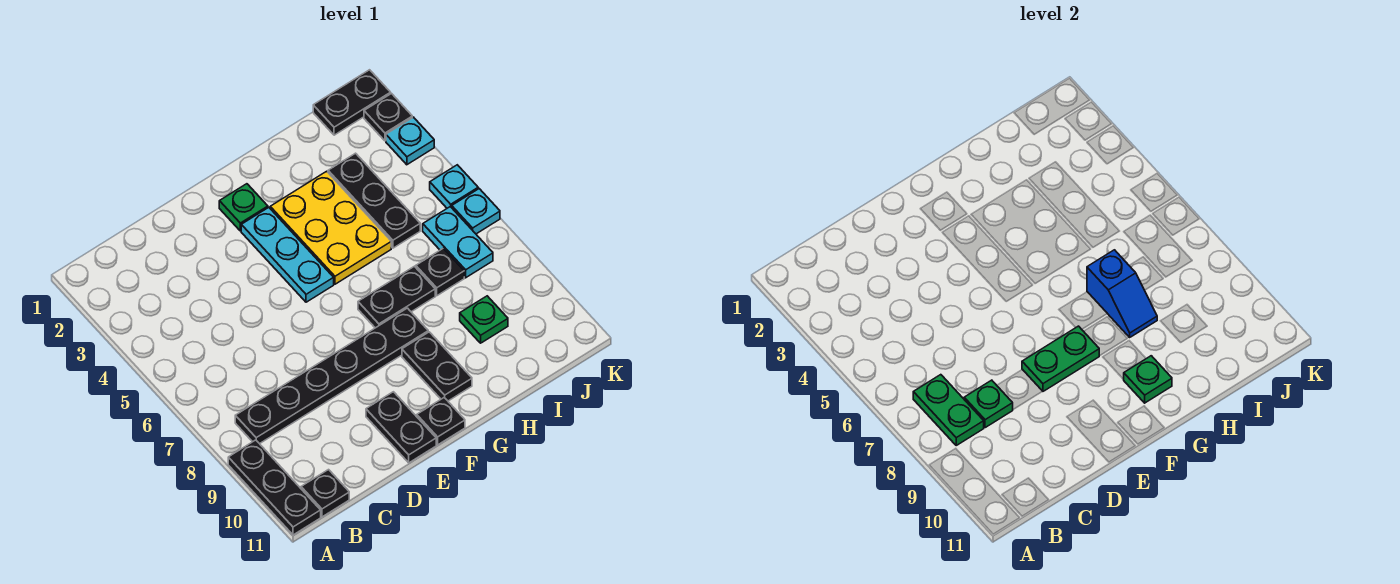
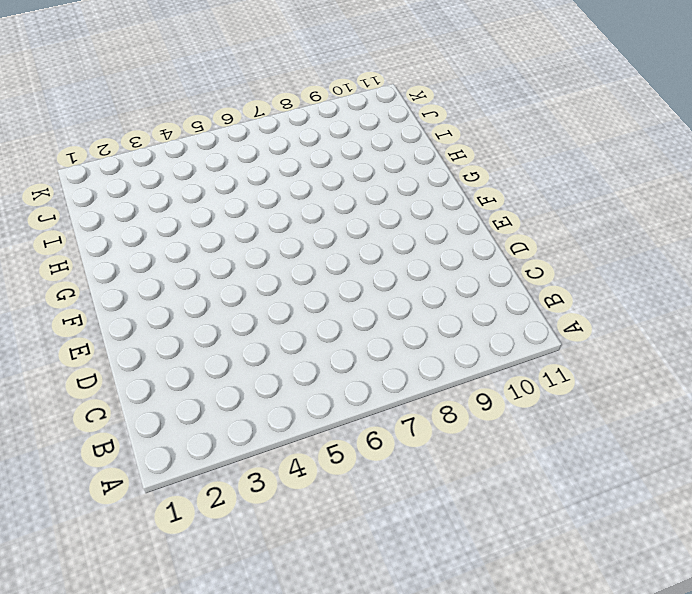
none -> black 1x3 plate [228,440,321,535]
none -> black 1x6 plate [235,308,428,444]
none -> black 1x1 plate [301,470,349,517]

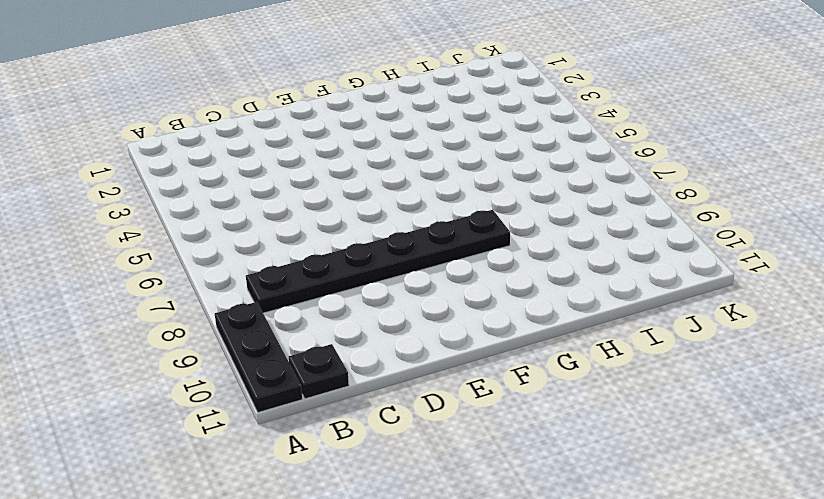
none -> black 1x2 plate [366,392,436,463]
none -> green 1x1 plate [219,184,268,231]
none -> cyan 1x3 plate [241,207,334,302]

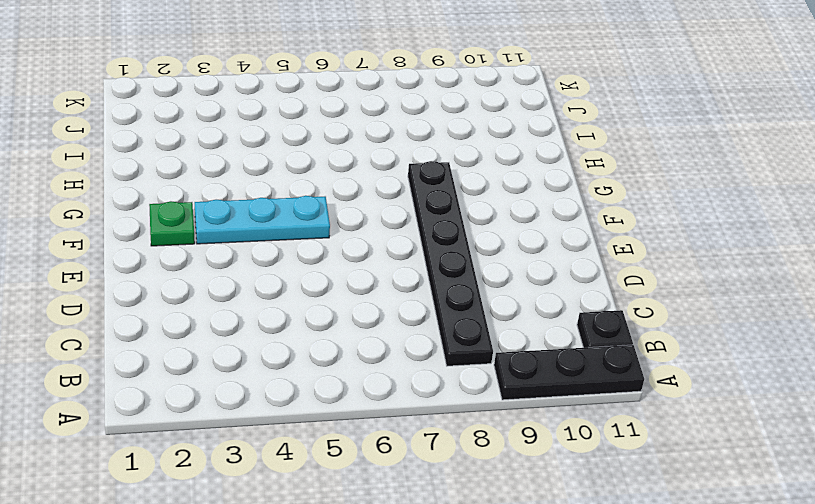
none -> black 1x2 plate [366,392,436,463]
none -> black 1x1 plate [417,398,465,445]
none -> yellow 2x3 plate [270,171,391,284]

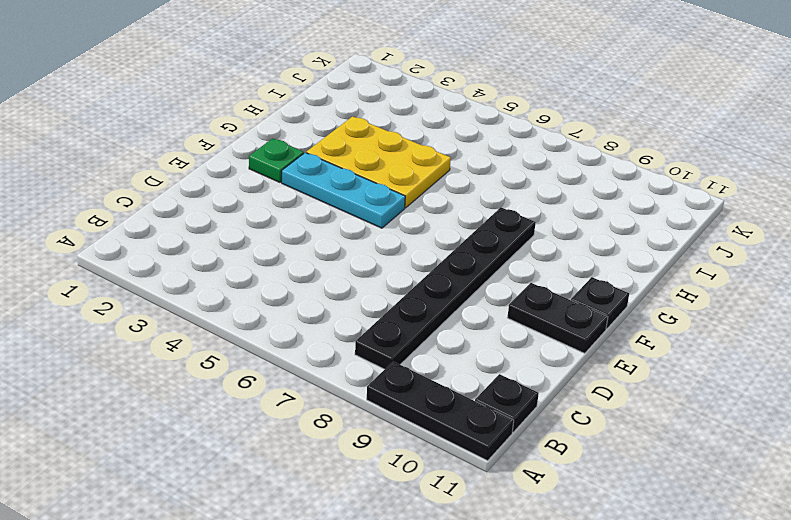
none -> black 1x2 plate [358,266,435,328]
none -> black 1x2 plate [402,332,472,401]
none -> black 1x3 plate [328,153,420,248]

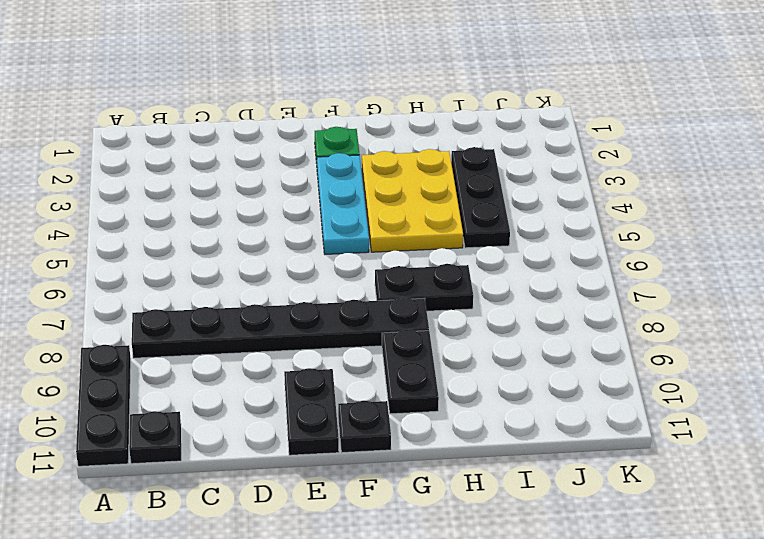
none -> black 1x1 plate [416,248,464,296]
none -> green 1x1 plate [460,296,508,343]
none -> black 1x2 plate [313,70,391,135]

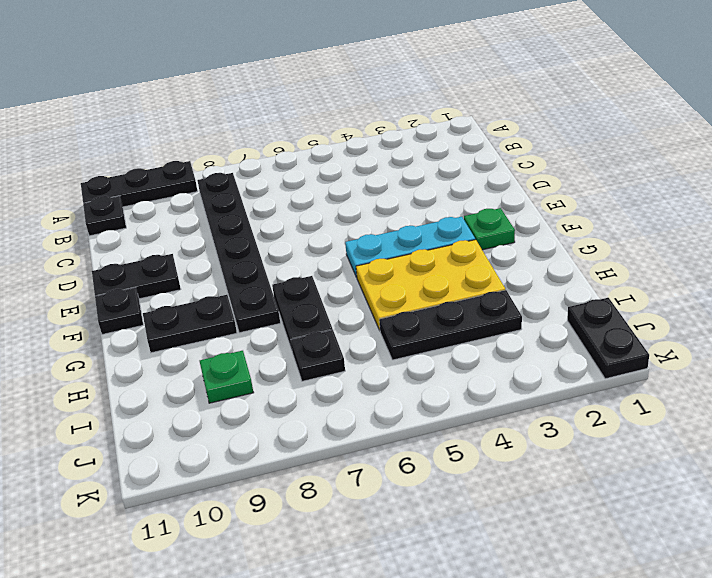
none -> cyan 1x2 plate [423,207,493,278]
none -> black 1x1 plate [364,94,412,141]
none -> cyan 1x1 plate [386,117,434,165]

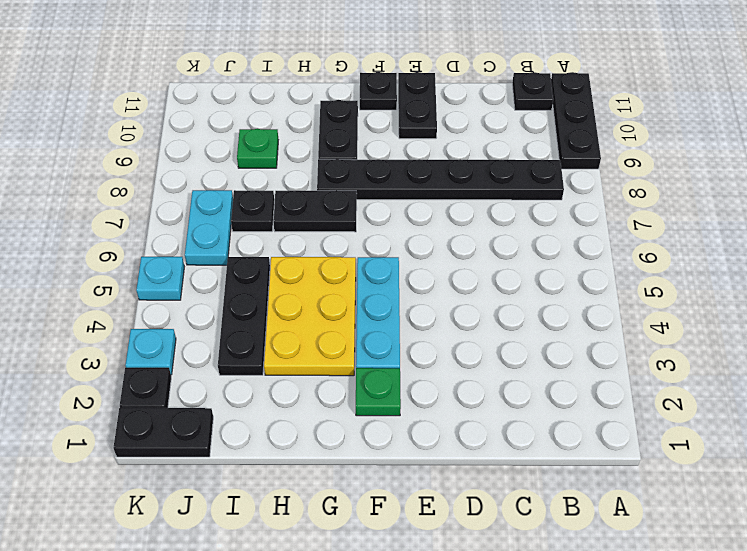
none -> cyan 1x1 plate [452,189,500,234]
none -> green 1x2 plate [913,375,984,445]
none -> green 1x1 plate [964,380,1013,428]

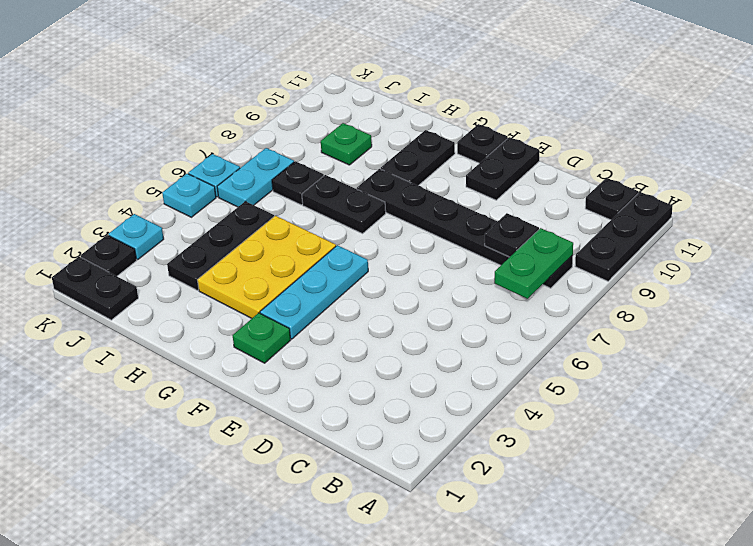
black 1x1 plate [485,213,539,257] -> green 1x1 plate [964,380,1013,428]
none -> green 1x2 plate [1022,326,1099,391]
none -> green 1x1 plate [1123,356,1172,403]
none -> blue 1x2 slope [1087,250,1157,337]

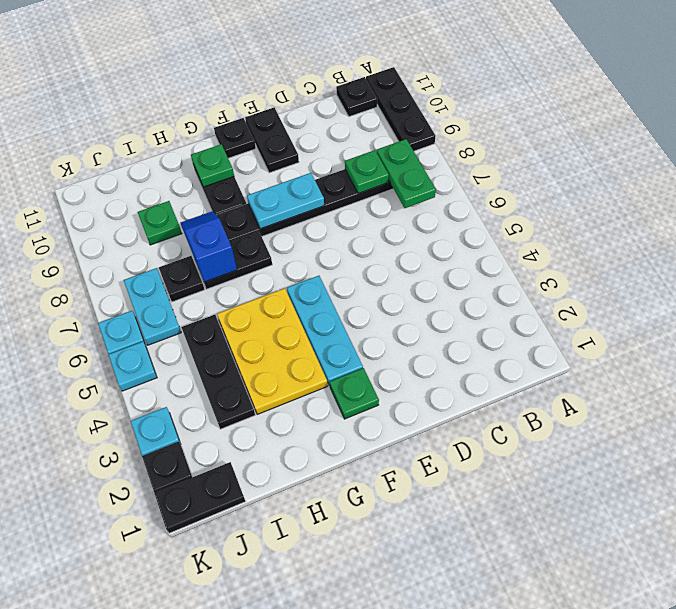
cyan 1x2 plate [247,173,324,229] -> green 1x2 plate [1022,326,1099,391]

